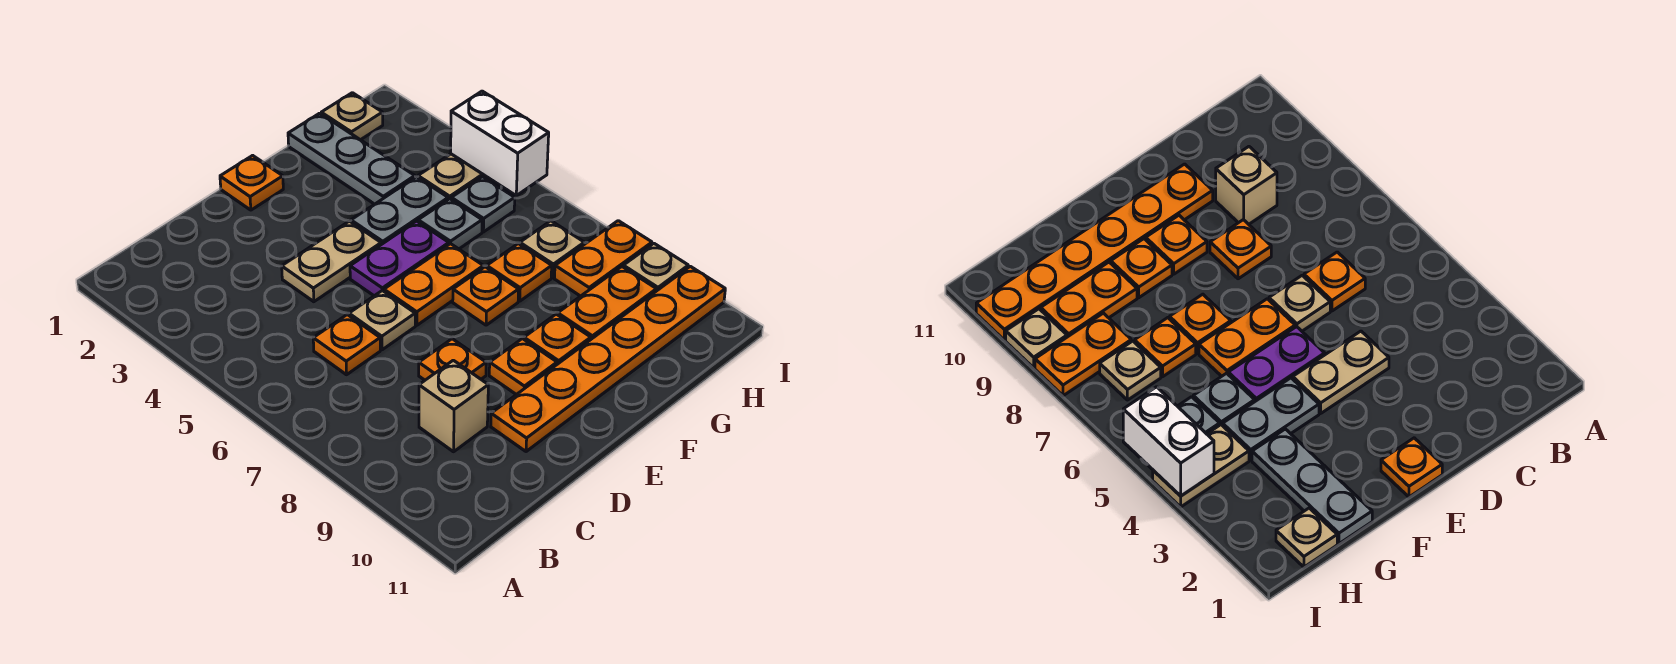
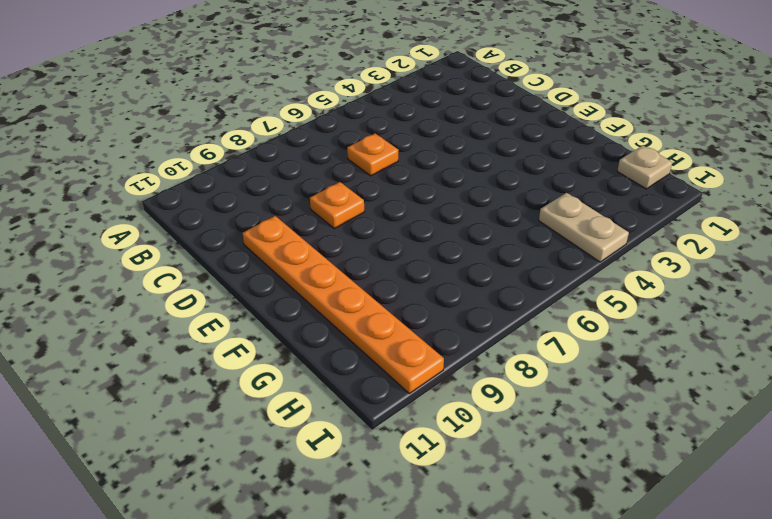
none -> tan 1x1 brick [419,360,488,452]
none -> tan 1x2 plate [282,221,381,302]
none -> tan 1x1 plate [349,290,415,350]

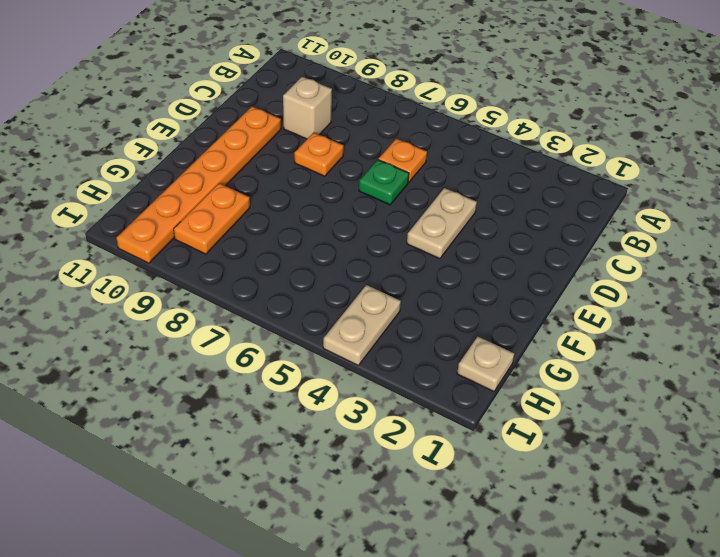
green 1x1 plate [359,160,409,205] -> tan 1x1 plate [349,290,415,350]
none -> orange 1x1 plate [220,155,283,210]
none -> purple 1x2 plate [350,221,449,296]
none -> orange 1x2 plate [384,244,483,325]

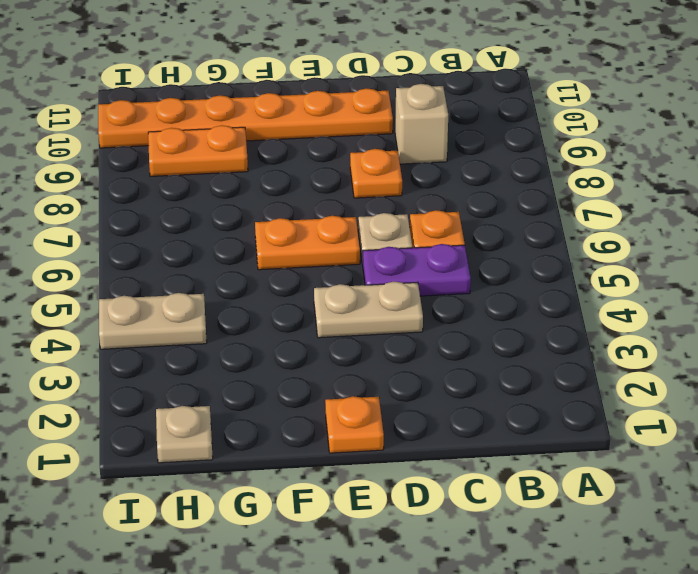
purple 1x2 plate [363,244,471,296] -> purple 1x2 plate moved to [350,221,449,296]
none -> orange 1x1 plate [489,339,557,395]
none -> grey 1x2 plate [351,177,448,244]
none -> orange 1x1 plate [453,267,519,325]

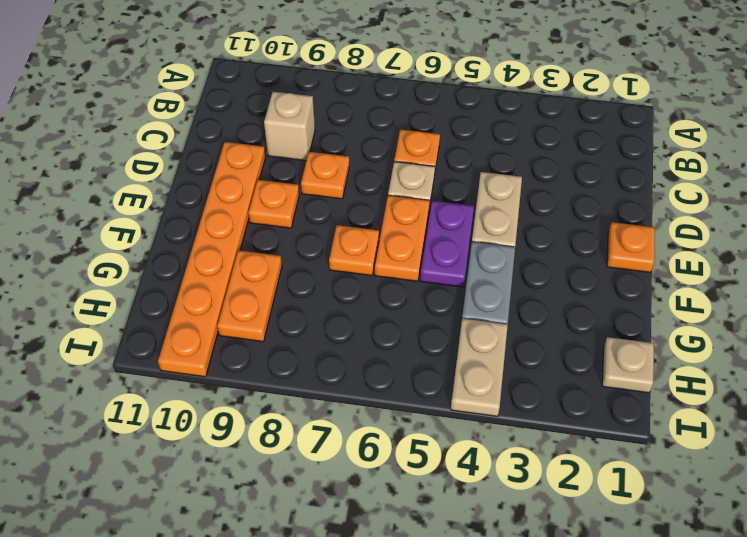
none -> orange 1x1 plate [524,314,591,364]
none -> grey 1x3 plate [288,113,415,204]
none -> grey 1x1 plate [418,199,482,249]

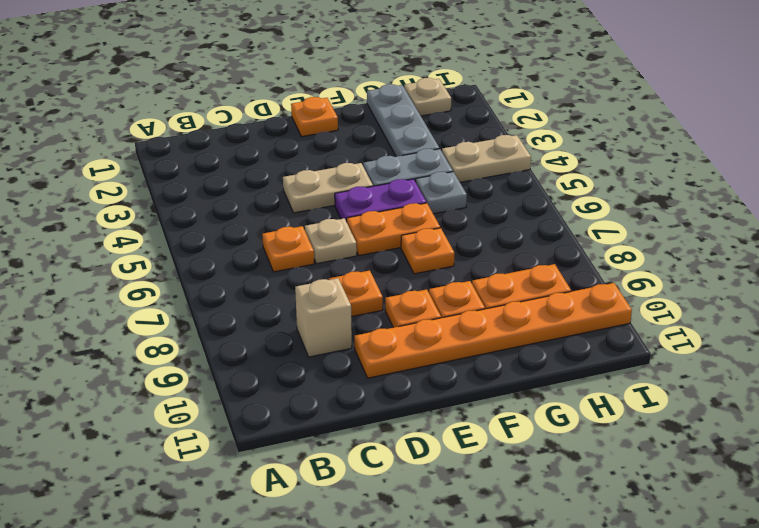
none -> orange 1x1 plate [487,244,552,301]
none -> grey 1x1 plate [451,177,515,232]
none -> tan 1x1 plate [520,221,584,278]

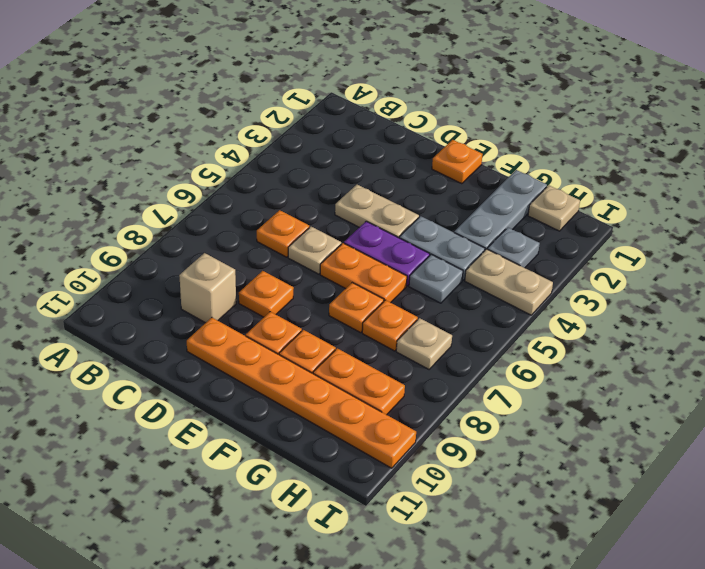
grey 1x1 plate [488,228,540,268] -> grey 1x1 plate moved to [451,177,515,232]
none -> orange 1x2 plate [554,221,652,296]
none -> tan 1x1 plate [623,243,688,291]
none -> white 1x2 brick [451,91,549,196]

